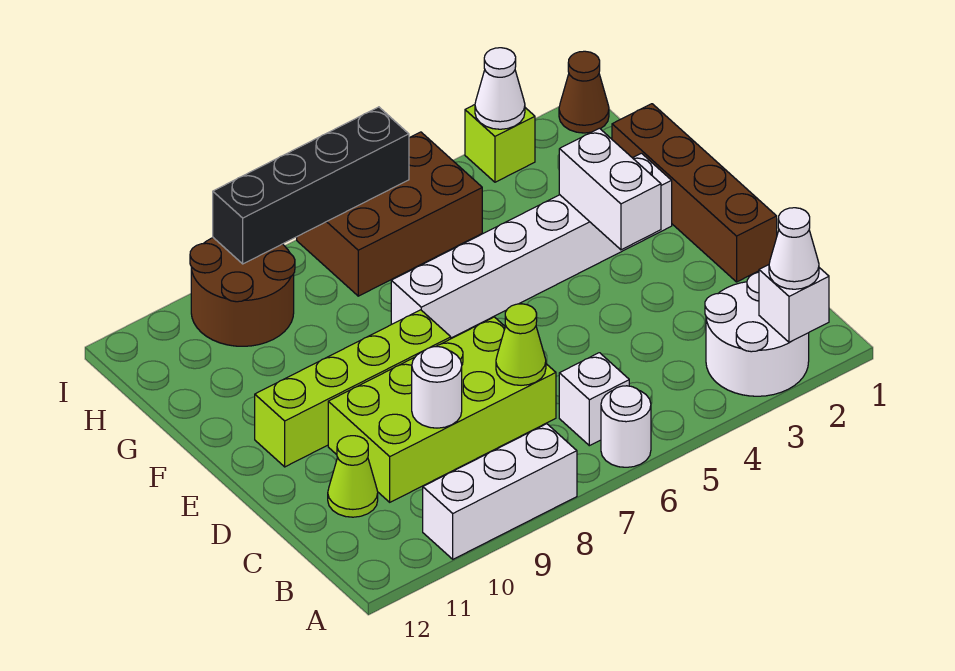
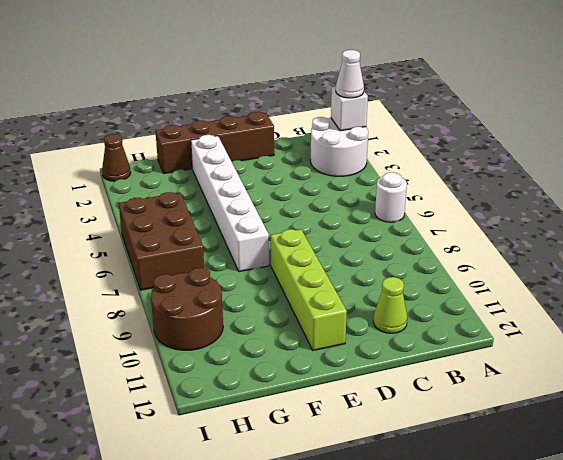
none -> white 1x3 brick [423,424,577,559]
none -> white 1x1 brick [559,353,629,446]
none -> lime 2x4 brick [328,317,556,502]

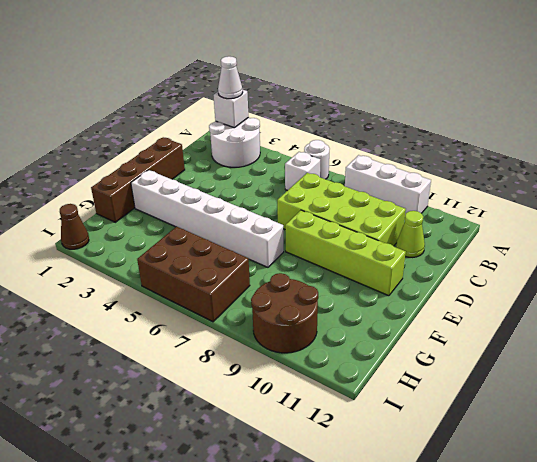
none -> lime 1x1 brick [465,105,535,182]
none -> lime 1x1 cone [496,304,546,385]
none -> white 1x1 round brick [412,347,462,428]

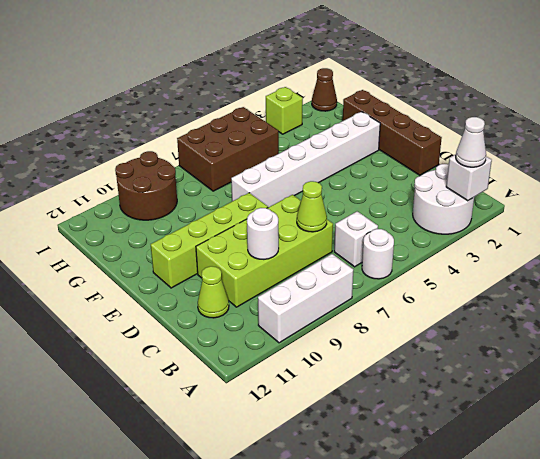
none -> white 1x2 brick [559,128,661,250]
none -> white 1x1 cone [475,48,525,129]
none -> black 1x4 brick [213,107,409,264]

